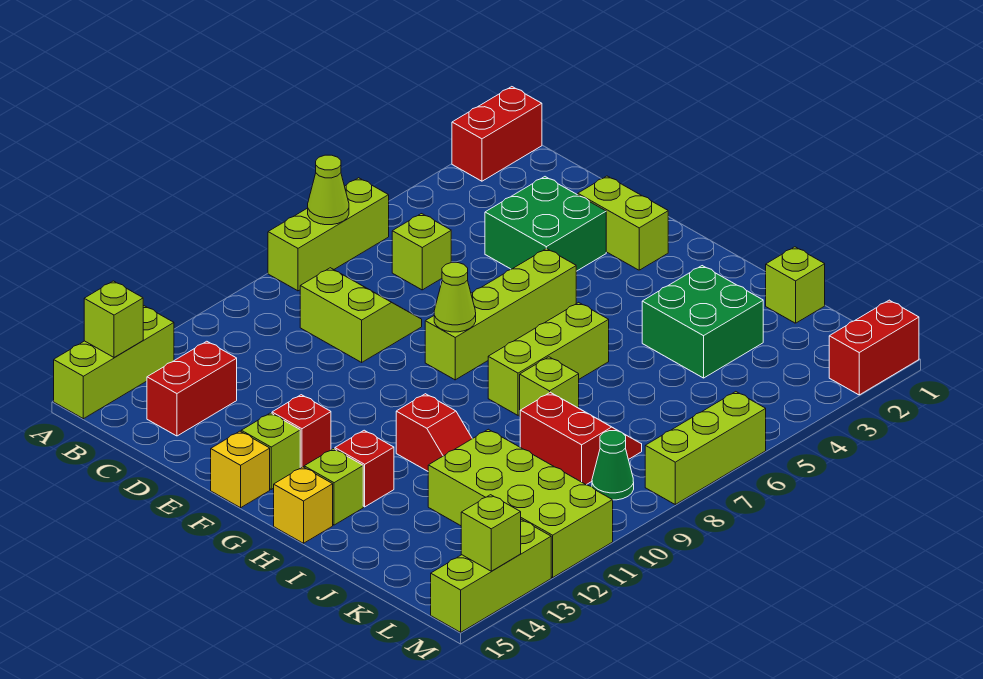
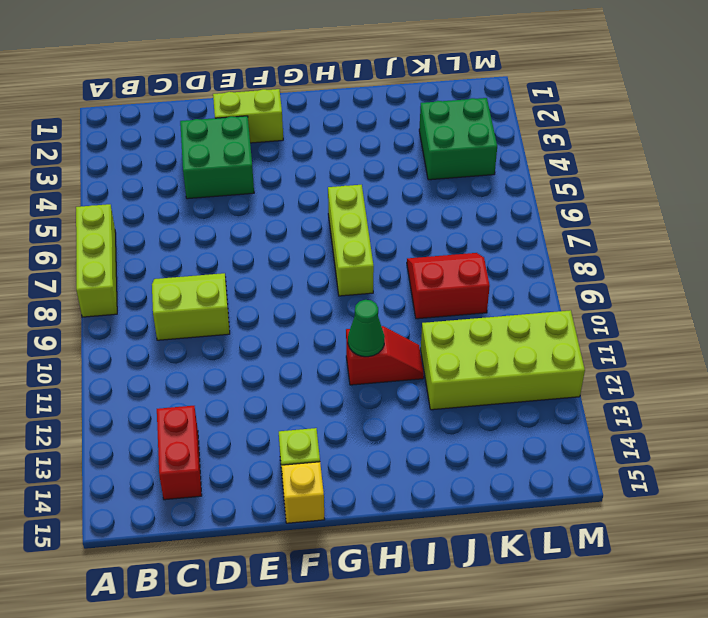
green 1x1 cone [348,300,385,357] -> green 1x1 cone moved to [592,431,634,500]
green 2x2 brick [419,98,497,180] -> green 2x2 brick moved to [642,266,763,378]
none -> red 1x2 brick [452,87,542,181]
none -> lime 1x3 brick [54,306,174,419]
none -> lime 1x1 brick [392,214,451,290]
none -> lime 1x4 brick [425,249,576,380]

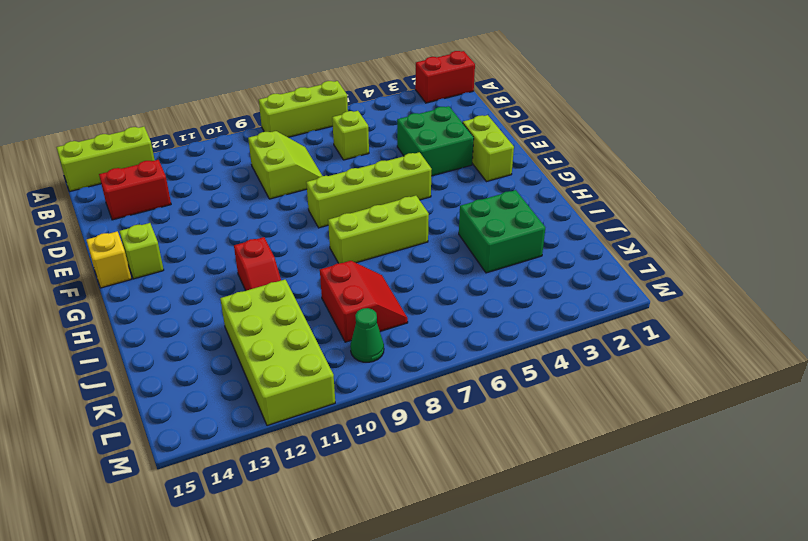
none -> red 1x1 brick [272,395,331,468]
none -> red 1x1 brick [335,430,394,507]
none -> lime 1x1 brick [304,449,363,525]
none -> yellow 1x1 brick [274,467,333,543]

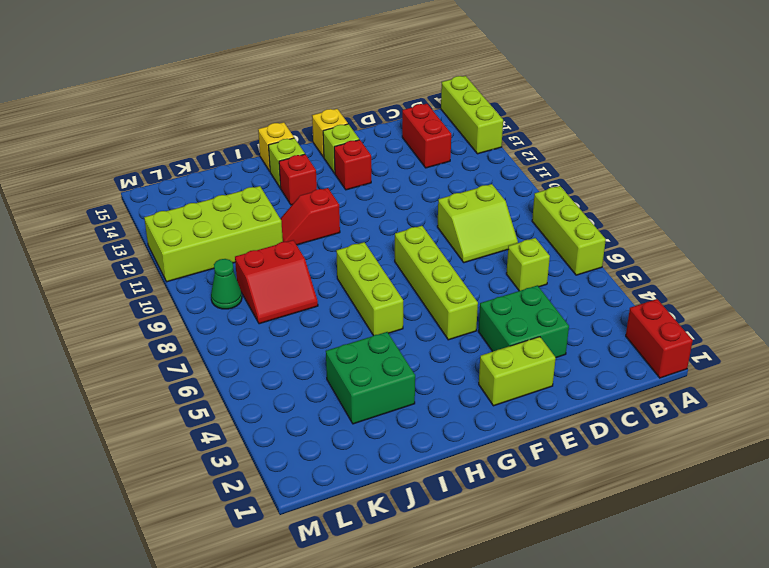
none -> lime 1x1 brick [520,357,579,410]
none -> lime 1x1 brick [766,247,825,323]
none -> red 1x2 brick [829,300,919,395]
none -> lime 1x3 brick [645,392,766,504]

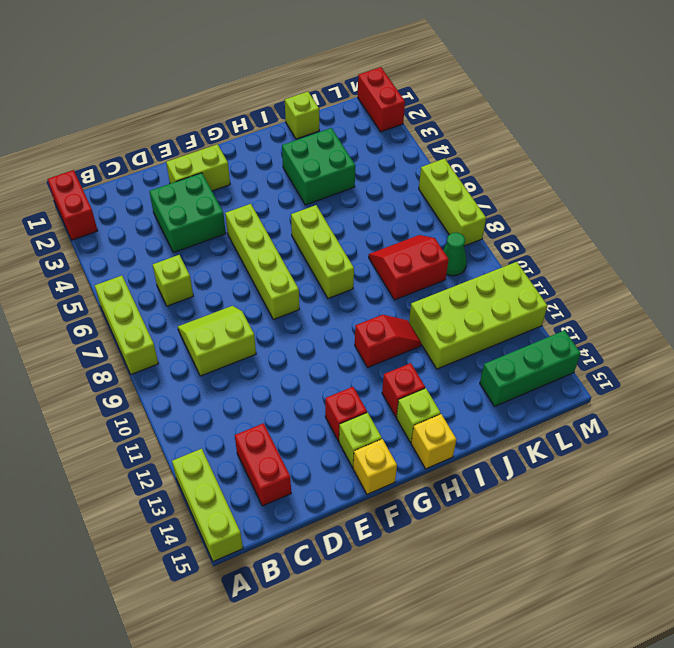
green 1x3 brick [480,330,581,406] -> lime 1x3 brick [431,519,551,632]
none -> lime 1x1 brick [520,357,579,410]
none -> lime 1x1 cone [308,155,349,225]
none -> lime 1x1 brick [84,281,143,357]
none -> lime 1x1 cone [434,263,476,332]

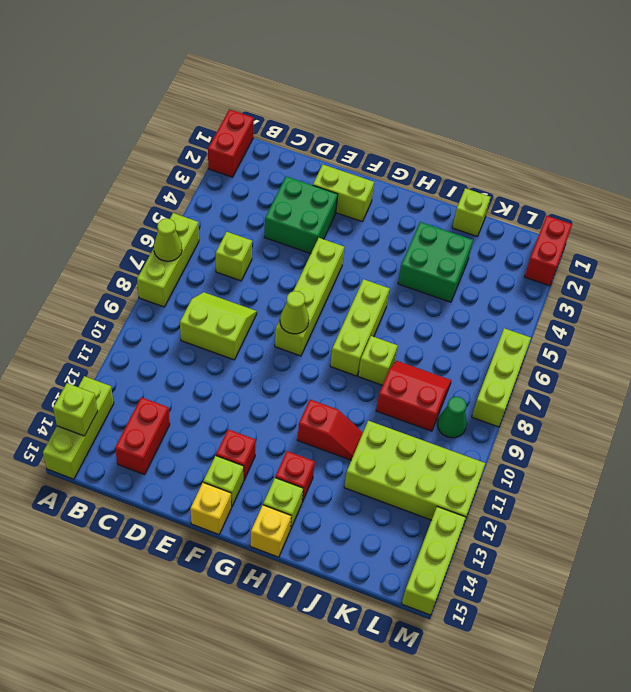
none -> lime 1x1 brick [461,495,521,571]

